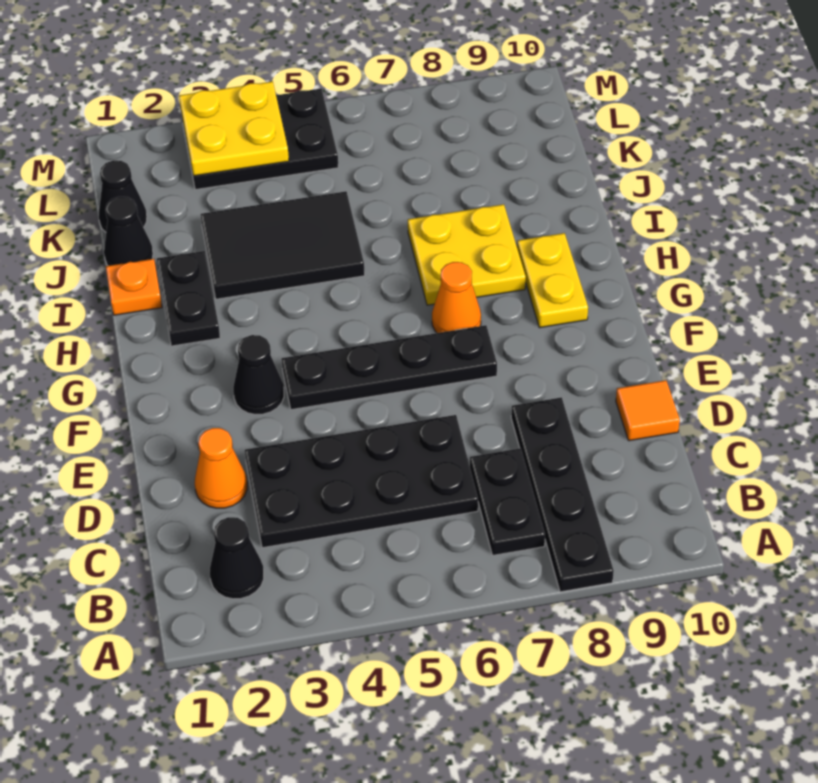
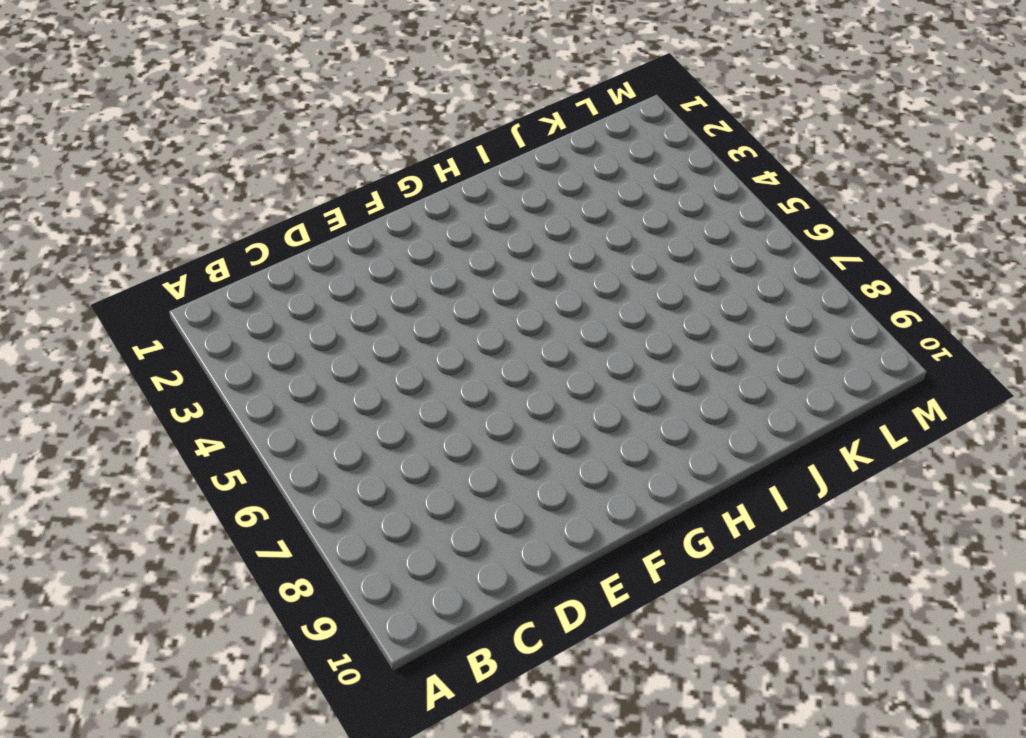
none -> black 1x4 plate [511,397,614,592]
none -> black 1x1 cone [210,517,264,599]
none -> black 1x2 plate [470,448,545,555]

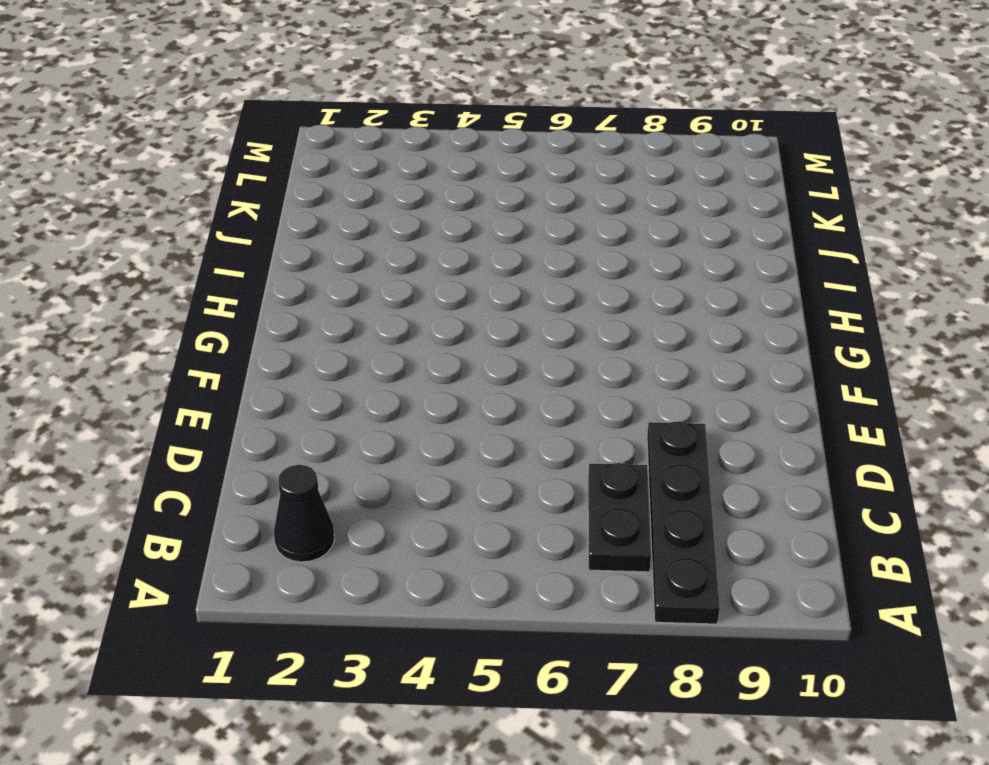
none -> black 2x4 plate [245,415,478,548]
none -> orange 1x1 cone [195,428,247,508]
none -> orange 1x1 tile [616,380,680,441]

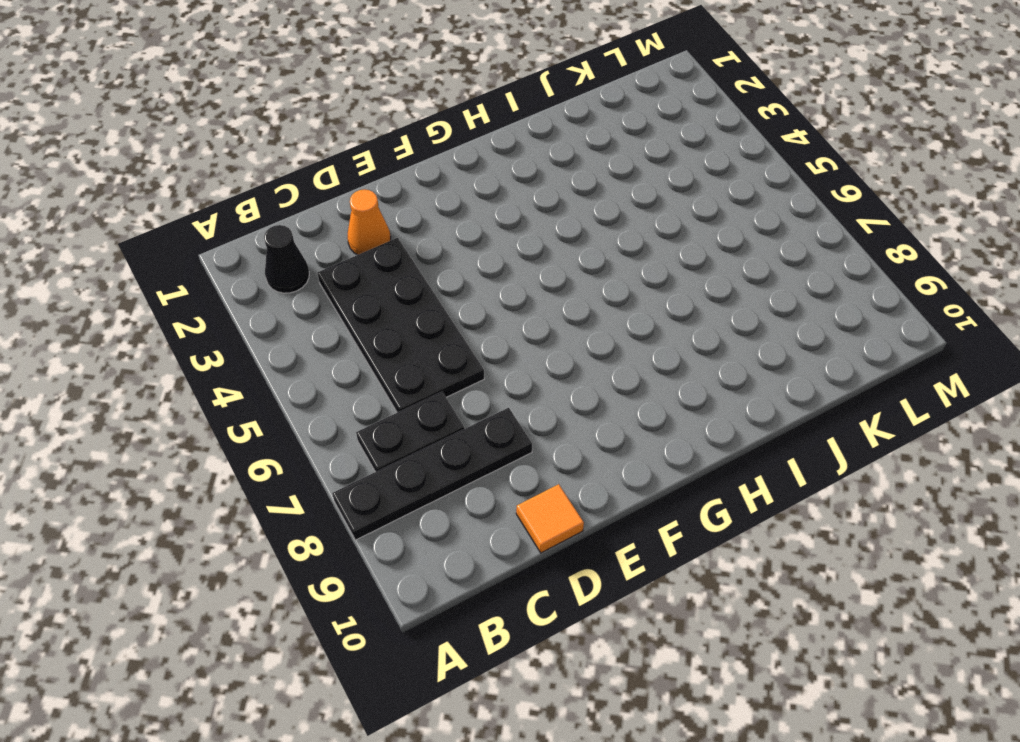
none -> black 1x1 cone [233,335,284,415]
none -> black 1x4 plate [281,325,497,410]
none -> orange 1x1 cone [432,262,481,333]

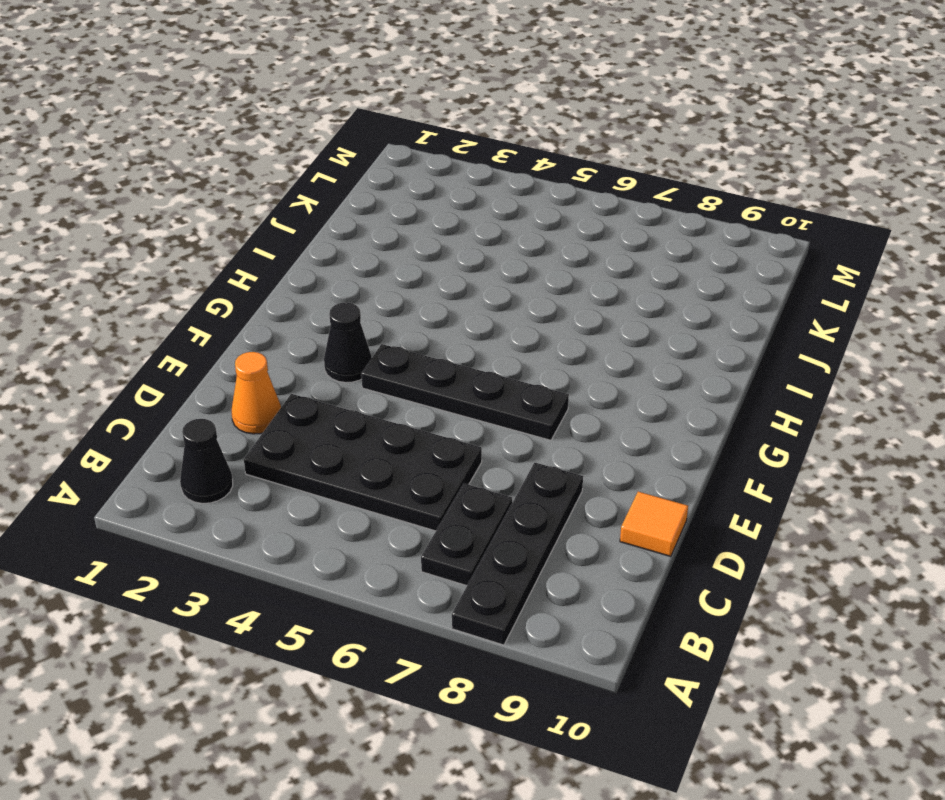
none -> orange 1x1 cone [432,262,481,333]
none -> yellow 1x2 plate [517,233,588,328]
none -> black 1x2 plate [157,251,220,346]

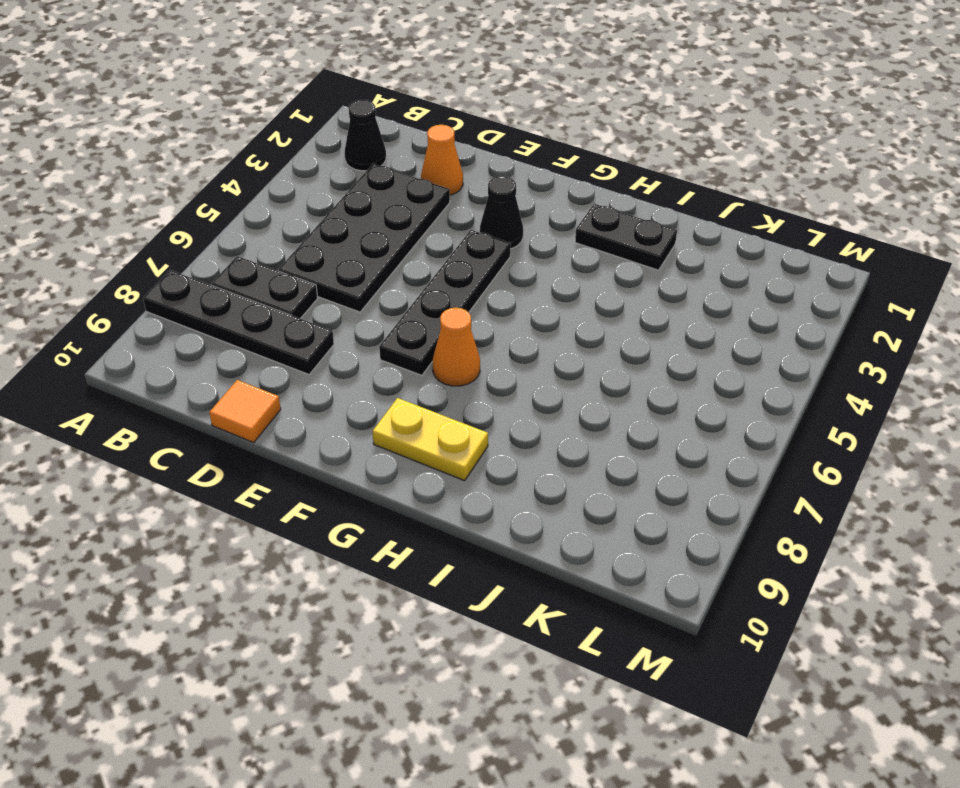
none -> yellow 2x2 plate [408,204,526,305]
none -> orange 1x1 plate [106,259,162,315]
none -> black 2x3 tile [200,191,365,299]

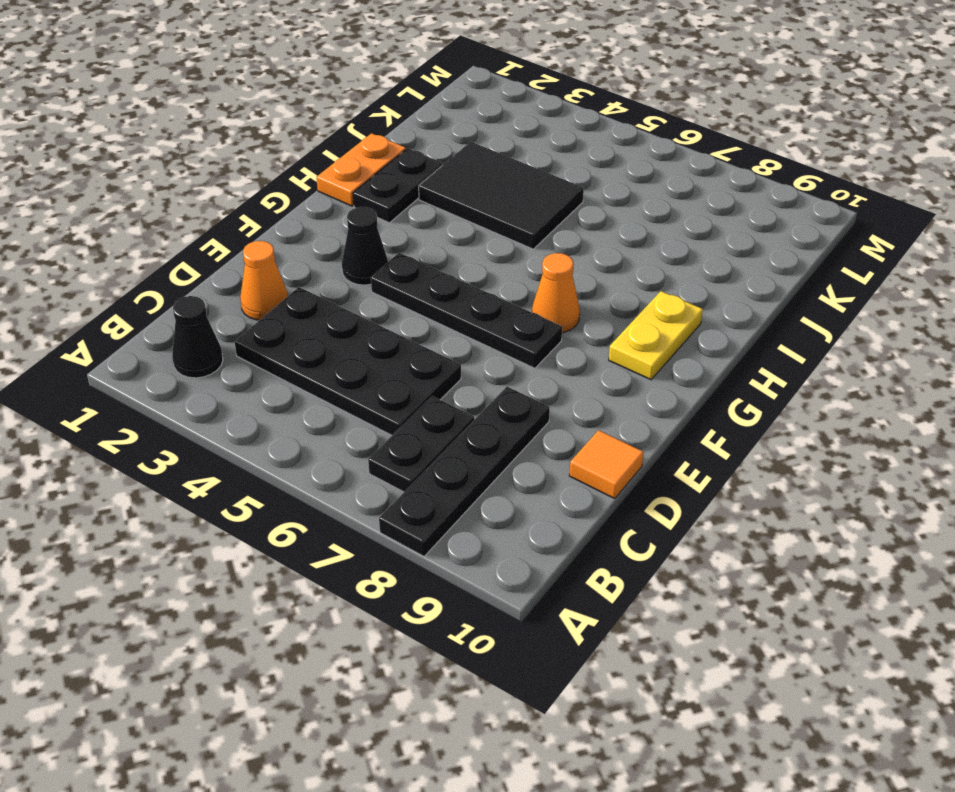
orange 1x2 plate [317,133,406,206] -> orange 1x1 plate [106,259,162,315]
none -> yellow 2x2 plate [408,204,526,305]
none -> black 1x1 cone [104,197,153,266]
none -> black 1x1 cone [99,160,147,232]

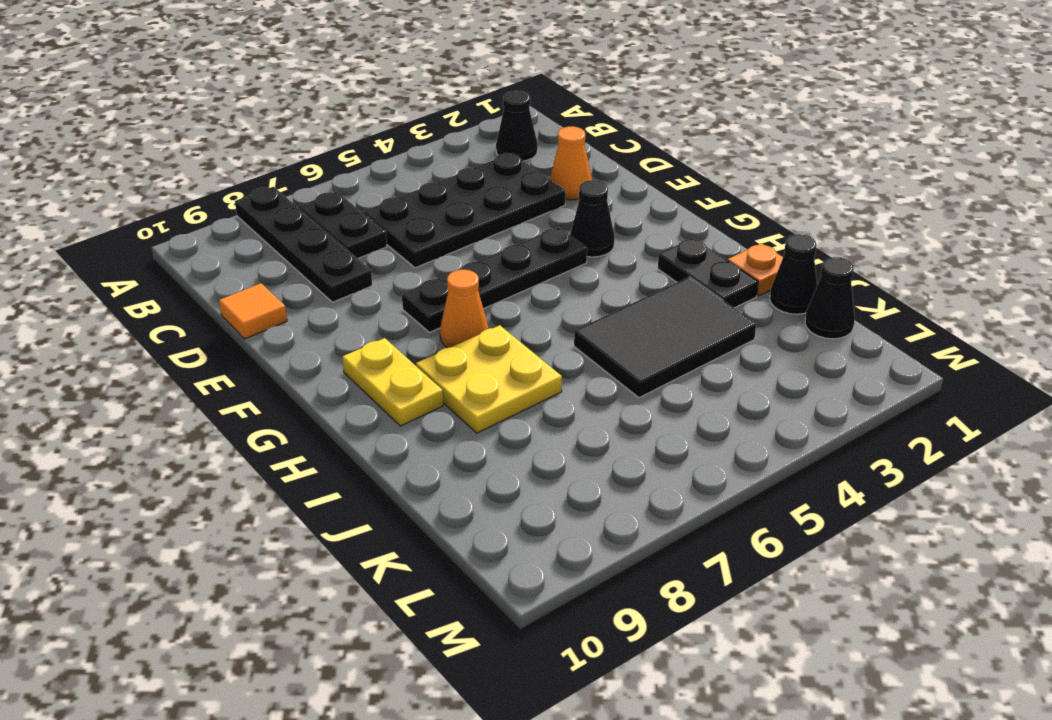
none -> black 2x3 plate [181,89,338,190]
none -> yellow 2x2 plate [179,81,289,176]

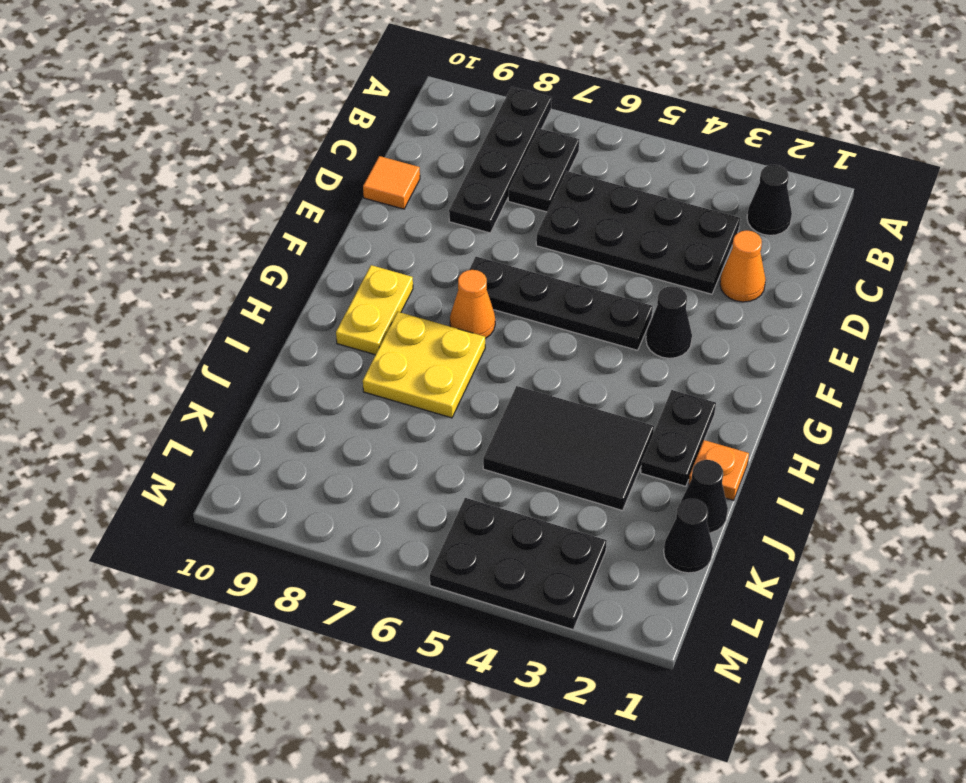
none -> yellow 2x2 plate [179,81,289,176]

